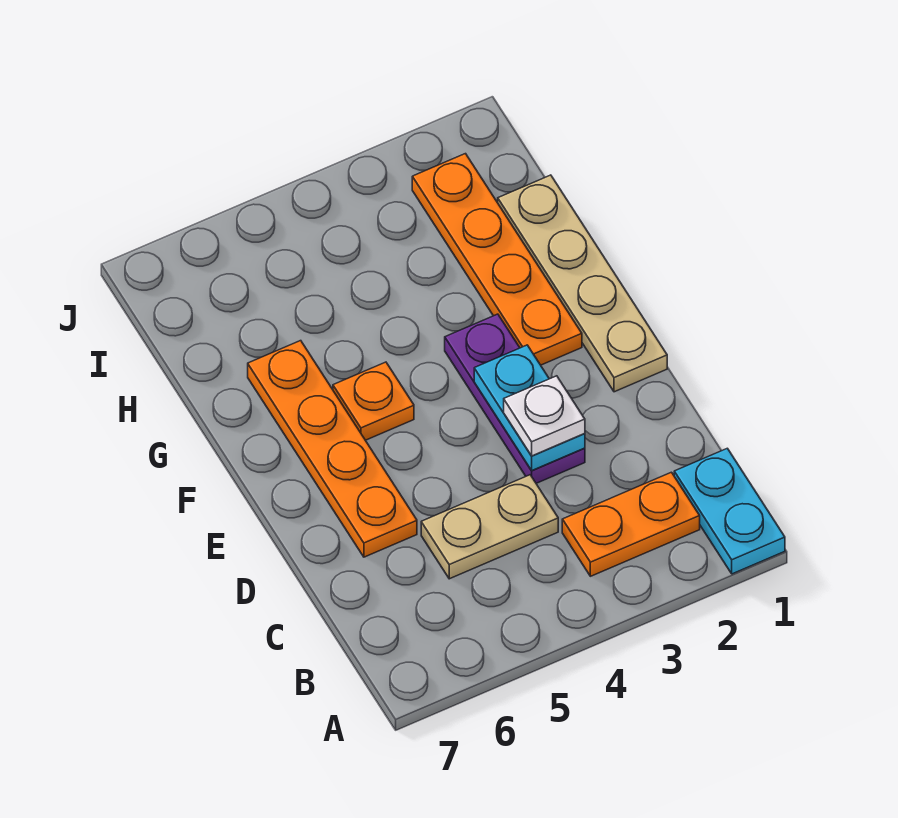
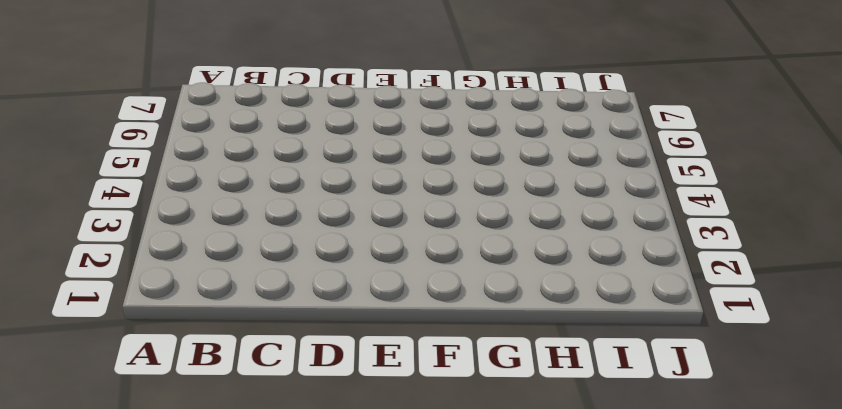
none -> cyan 1x2 plate [674,448,785,574]
none -> orange 1x2 plate [562,472,700,576]

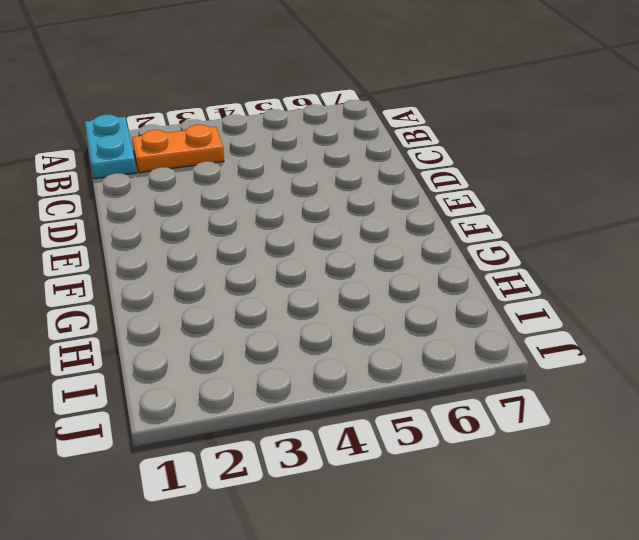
none -> tan 1x2 plate [421,475,558,579]
none -> purple 1x3 plate [445,314,585,483]

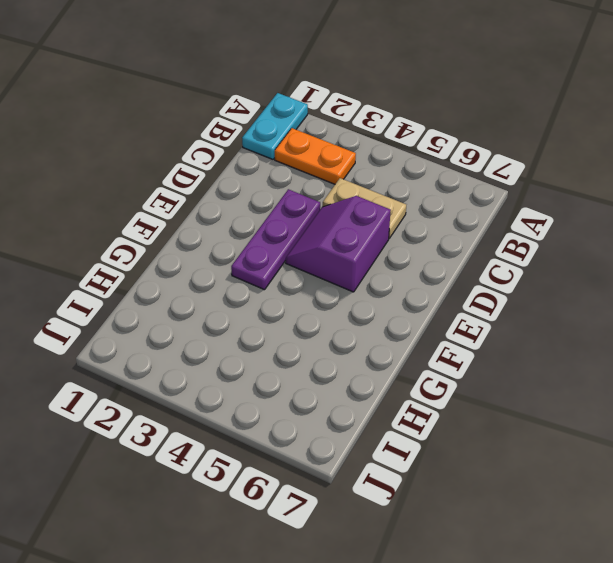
purple 2x2 slope [286,196,391,292] -> none
none -> orange 1x4 plate [248,341,417,557]
none -> tan 1x4 plate [498,175,667,392]

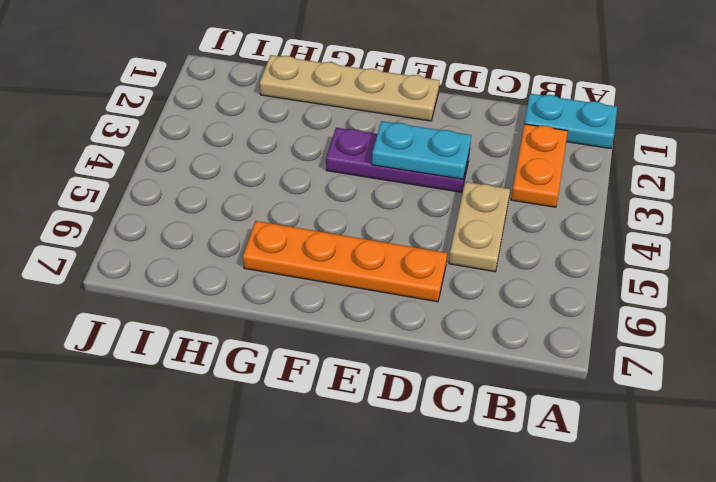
none -> orange 1x4 plate [412,154,582,365]
none -> orange 1x1 plate [333,362,414,440]

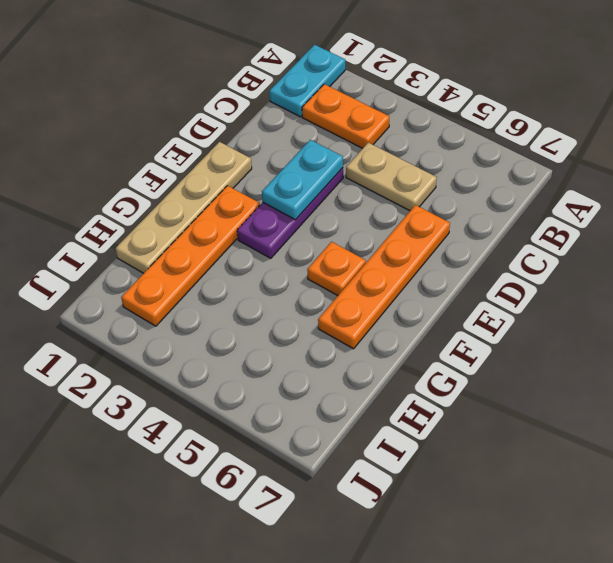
none -> white 1x1 plate [504,376,585,456]

